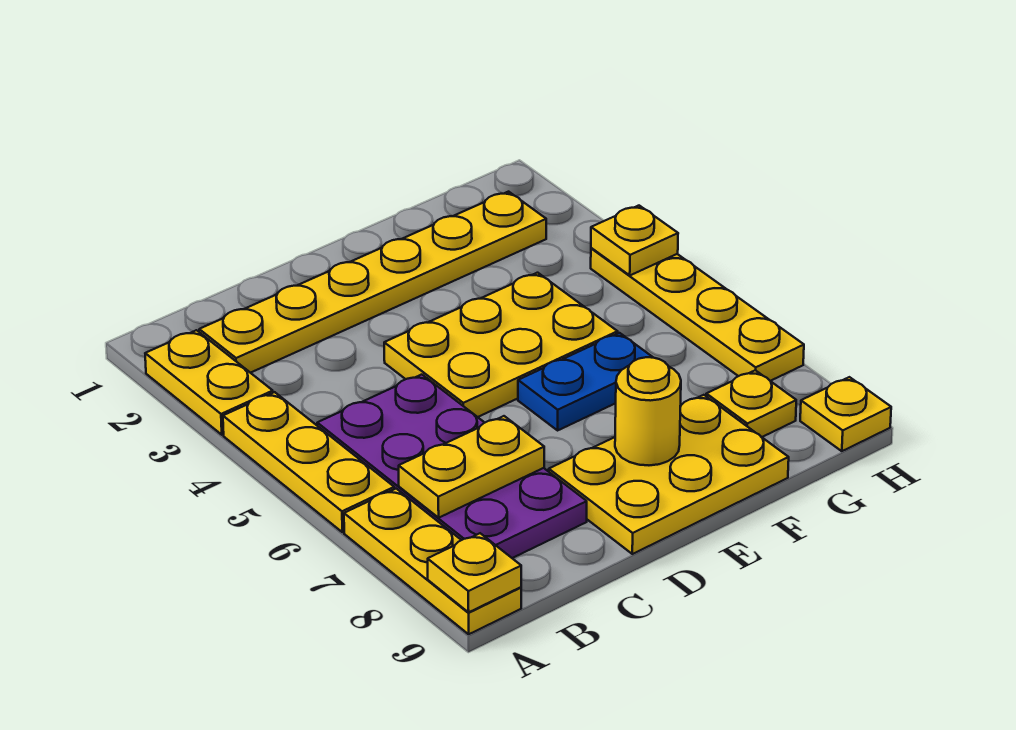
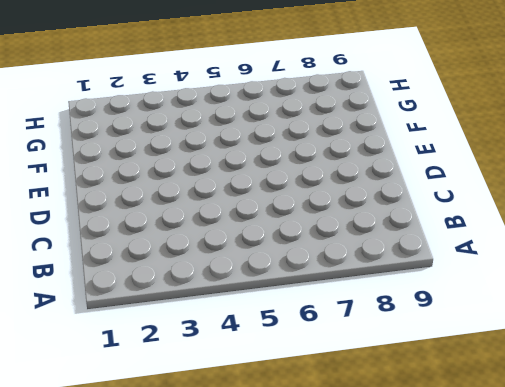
none -> yellow 1x2 plate [145,330,273,435]
none -> yellow 1x3 plate [223,392,394,532]
none -> yellow 1x3 plate [344,489,521,634]

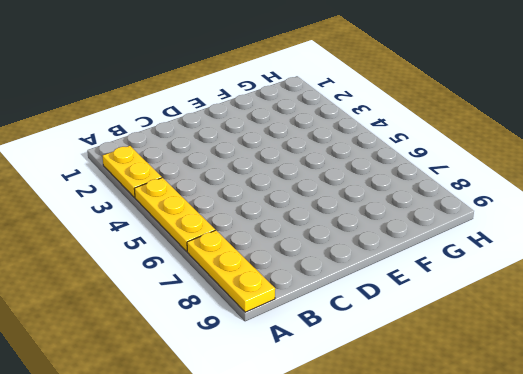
none -> yellow 1x6 plate [199,192,546,373]
none -> purple 2x4 plate [317,375,587,558]
none -> yellow 2x3 plate [384,273,618,417]

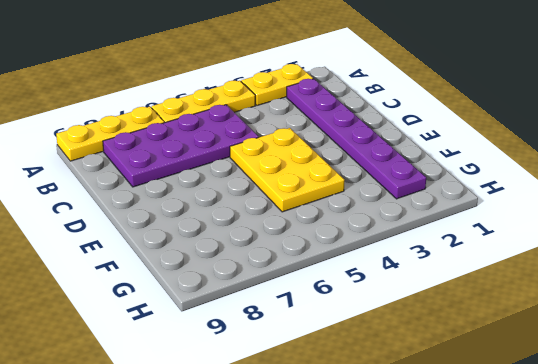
purple 1x6 plate [287,79,426,199] -> yellow 1x6 plate [199,192,546,373]
none -> yellow 2x3 plate [549,395,789,554]
none -> blue 1x2 plate [518,333,653,430]
none -> yellow 1x1 plate [706,370,796,437]

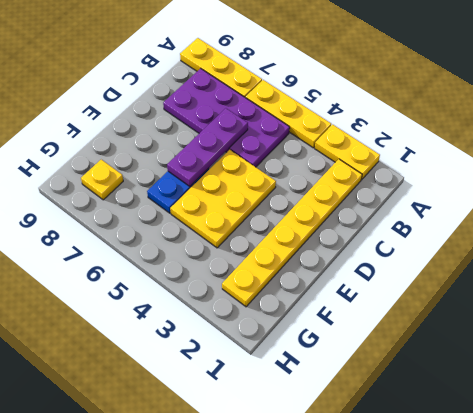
purple 1x3 plate [167,108,248,186] -> none
none -> yellow 2x3 plate [549,395,789,554]
none -> yellow 1x4 plate [591,248,804,381]
none -> yellow 1x1 plate [800,377,891,451]

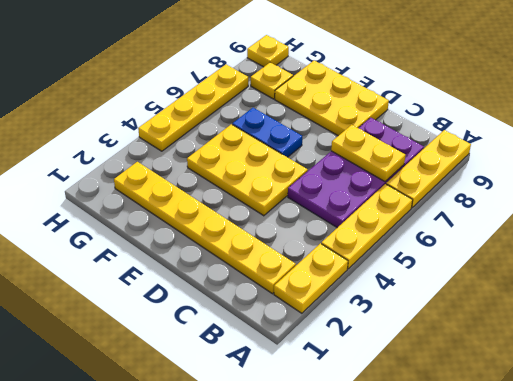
none -> yellow 1x1 plate [428,533,521,612]
none -> yellow 1x1 round brick [615,357,681,465]
none -> yellow 1x1 plate [591,206,678,275]

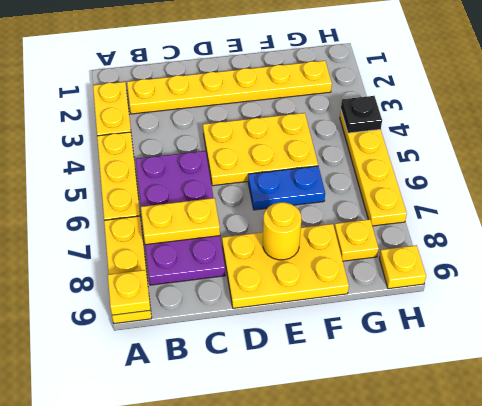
black 1x1 plate [341,96,382,133] -> yellow 1x1 plate [591,206,678,275]

